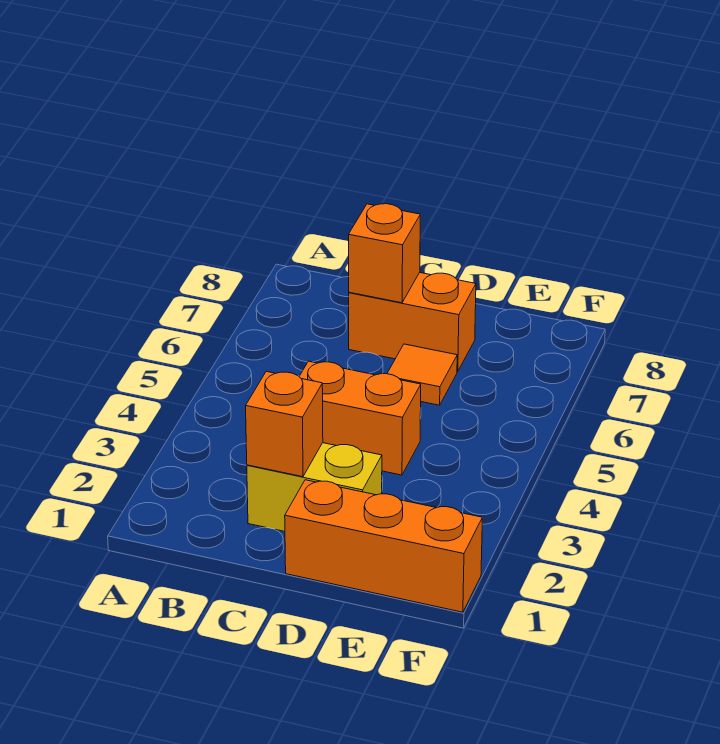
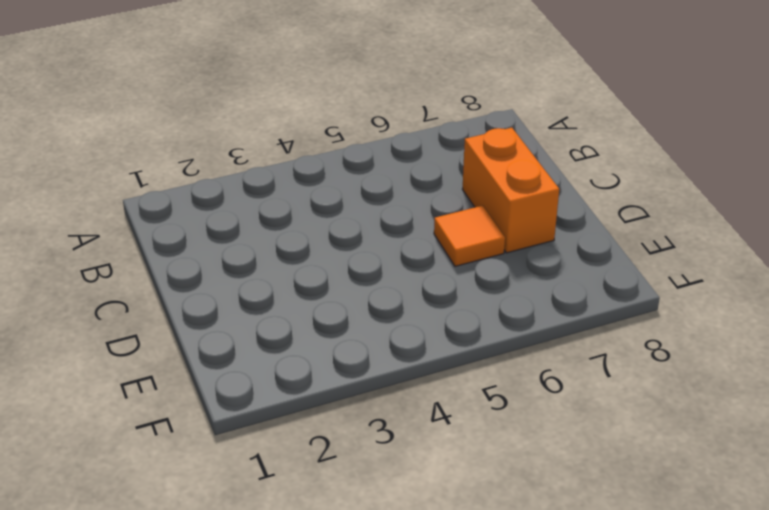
none -> yellow 1x2 brick [247,443,382,531]
none -> orange 1x2 brick [299,361,421,475]

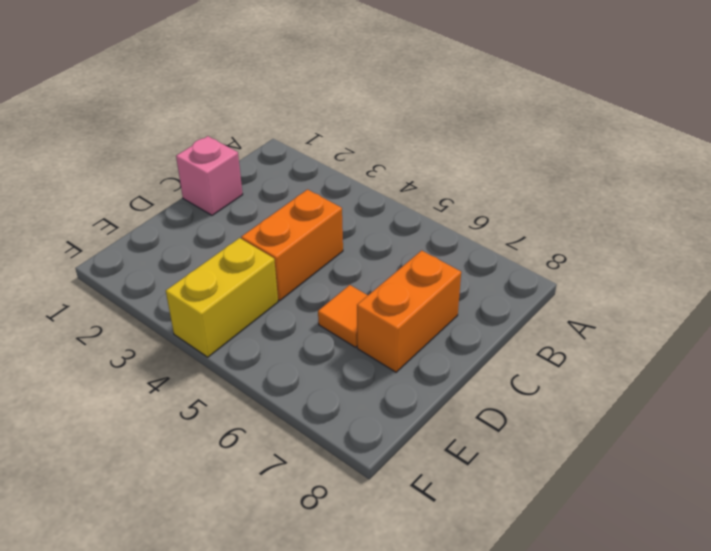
pink 1x1 brick [176,136,243,215] -> none
yellow 1x2 brick [166,238,278,357] -> yellow 1x2 brick moved to [247,443,382,531]
none -> orange 1x3 brick [285,480,482,612]
none -> orange 1x1 brick [246,371,323,477]

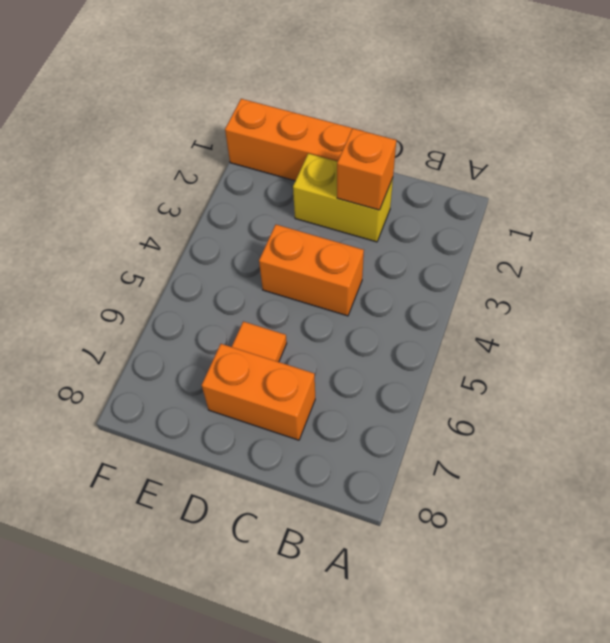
none -> orange 1x1 brick [349,204,420,303]

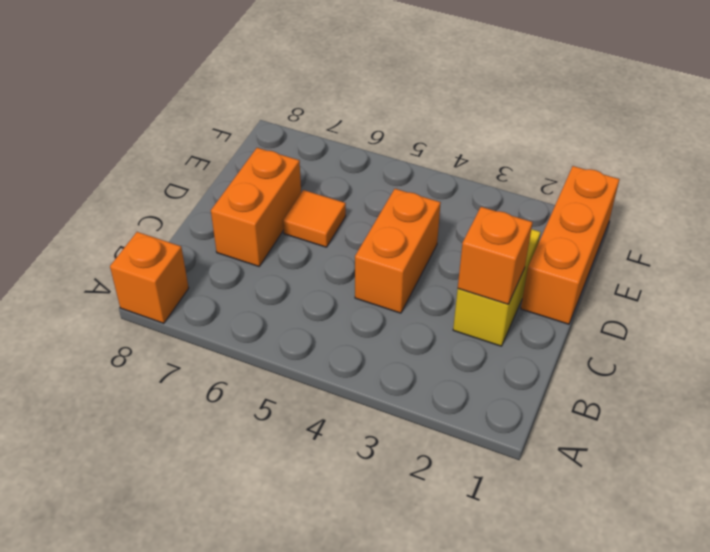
orange 1x1 brick [110,232,189,323] -> orange 1x1 brick moved to [349,204,420,303]

